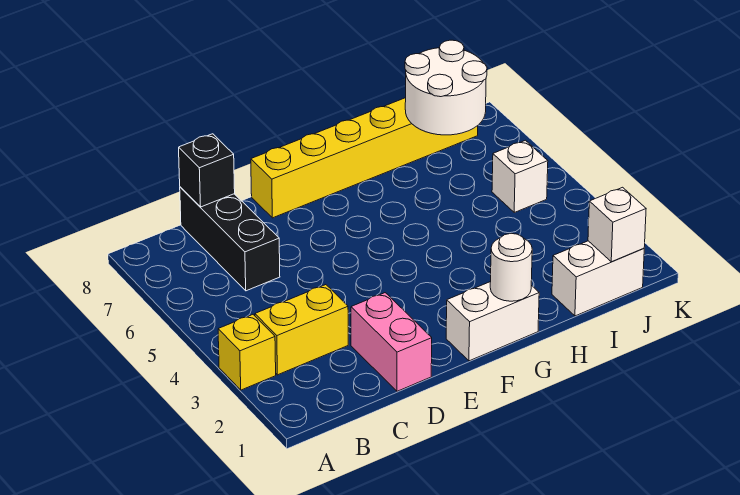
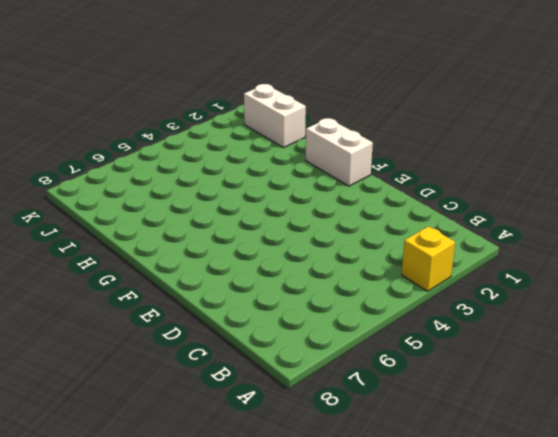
none -> yellow 1x2 brick [255,285,348,375]
none -> black 1x3 brick [180,187,280,291]
none -> pink 1x2 brick [351,293,432,391]

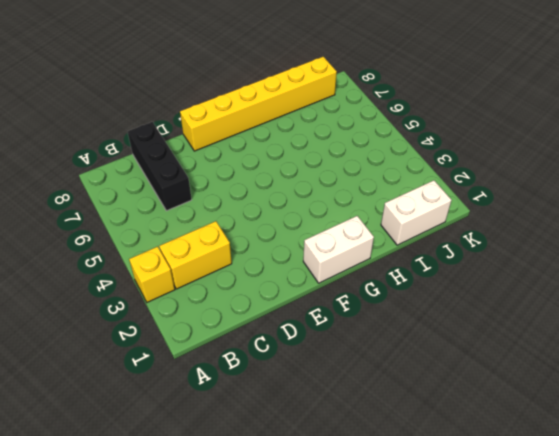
none -> pink 1x2 brick [351,293,432,391]
none -> white 1x1 brick [492,140,548,212]
none -> black 1x1 brick [179,134,235,207]

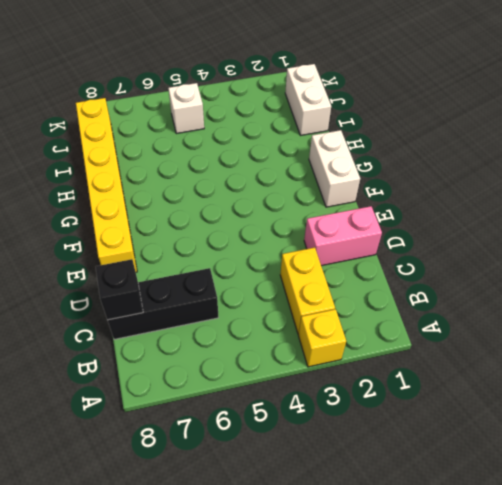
none -> white 1x1 round brick [490,233,532,301]
none -> white 2x2 round brick [405,40,487,135]
none -> white 1x1 brick [588,187,646,262]

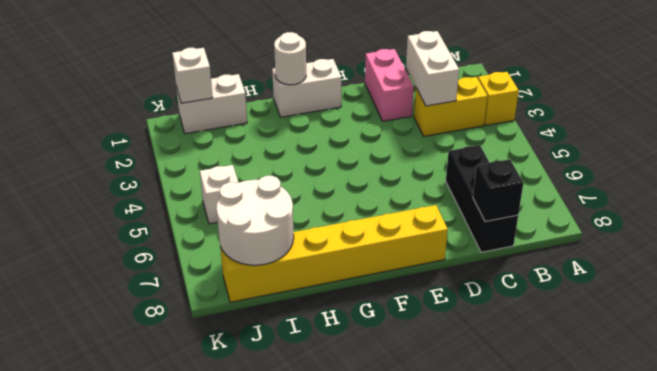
white 1x2 brick [406,31,459,106] -> none

